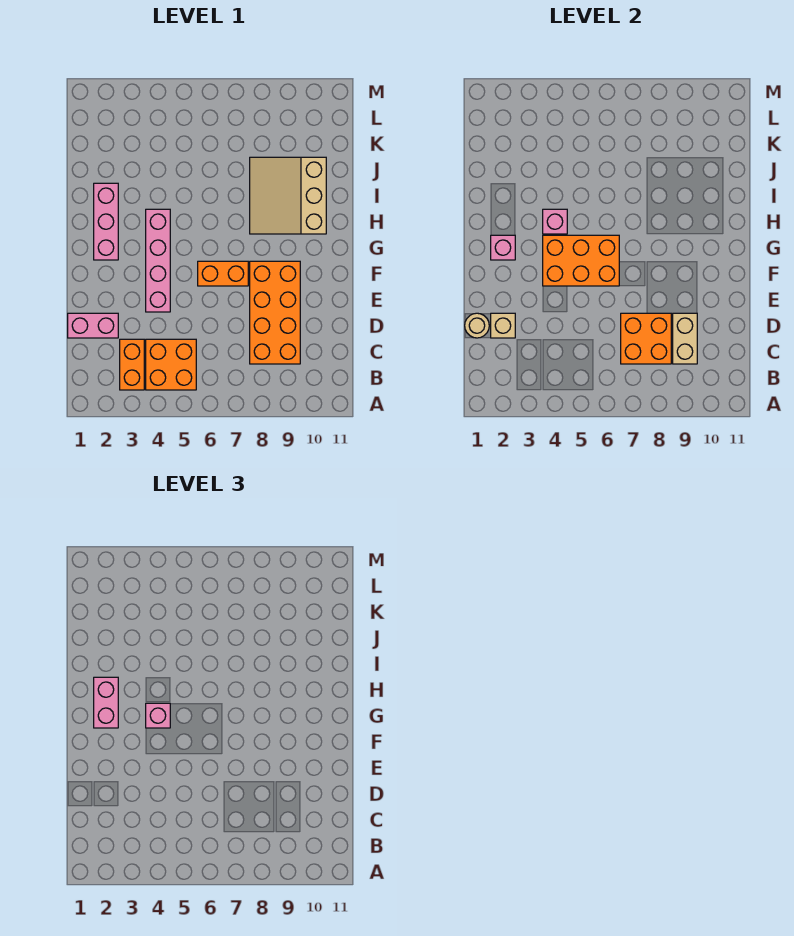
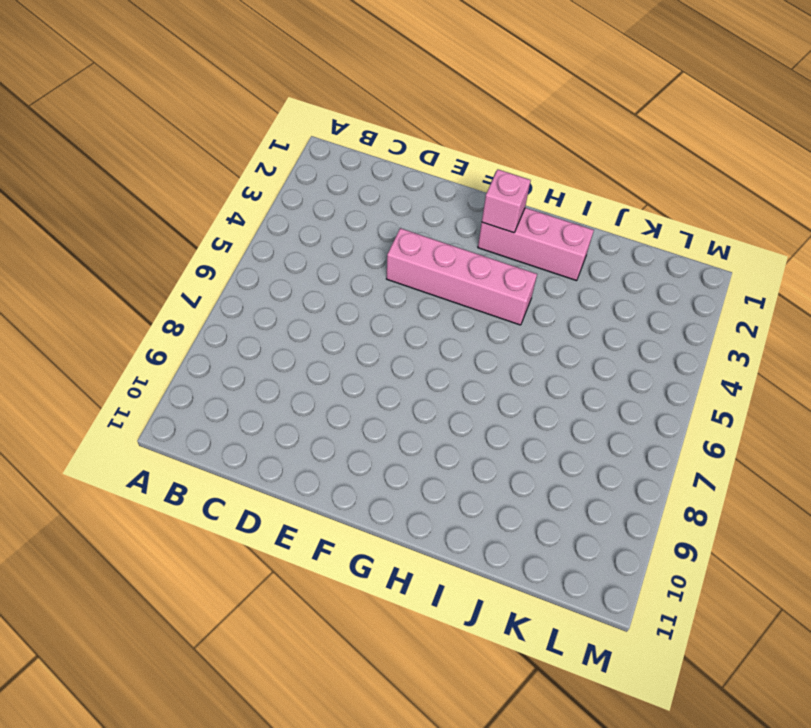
none -> orange 1x2 brick [120,339,144,390]
none -> orange 2x2 brick [146,339,196,390]
none -> orange 2x4 brick [250,261,300,364]

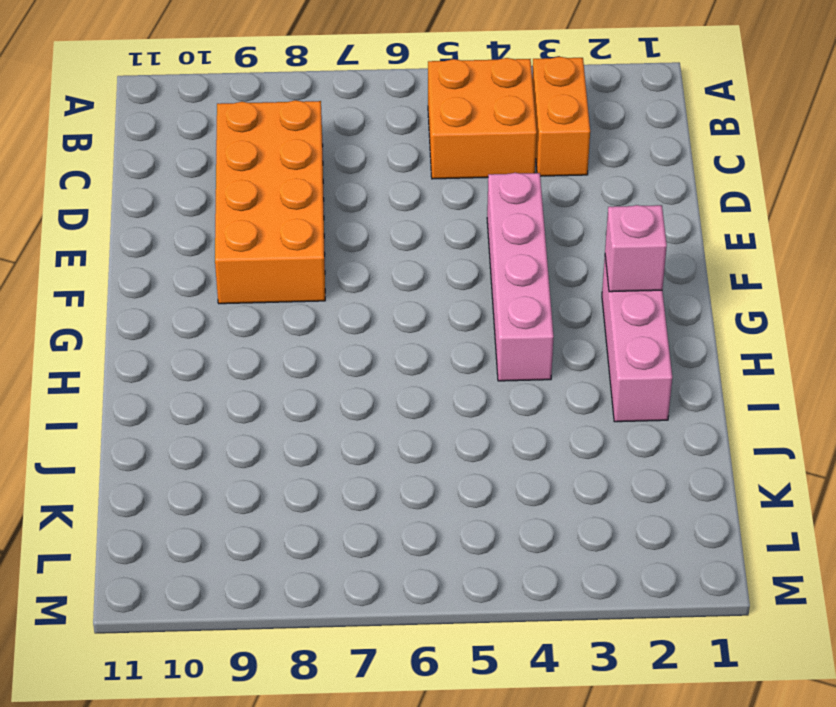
none -> pink 1x2 brick [68,313,118,338]
none -> orange 1x2 brick [198,261,248,286]
none -> tan 3x3 slope [250,157,326,234]

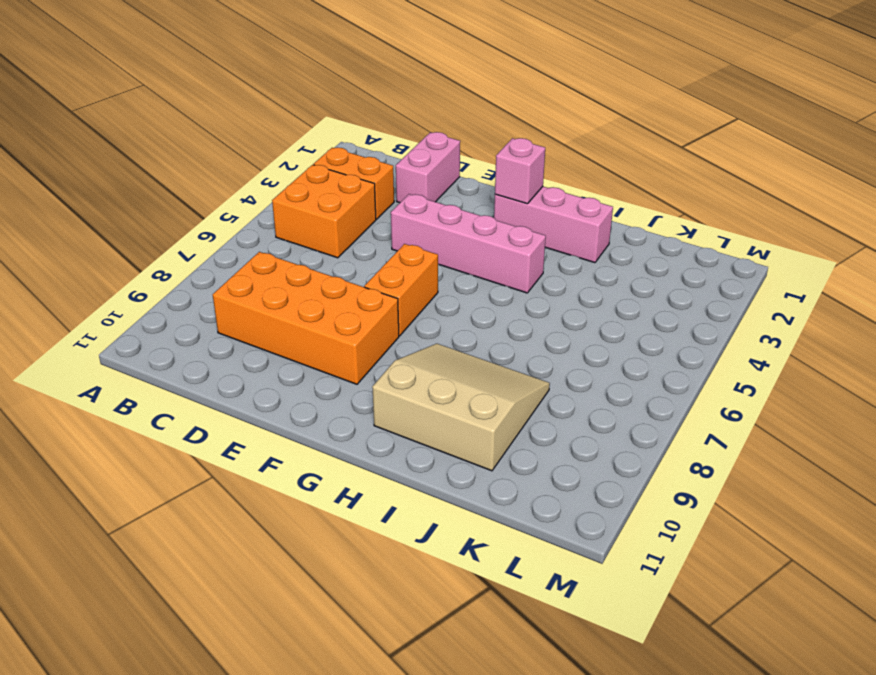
none -> orange 2x2 brick [621,313,671,364]
none -> tan 1x2 brick [673,313,697,364]
none -> tan 1x1 round brick [465,313,489,338]

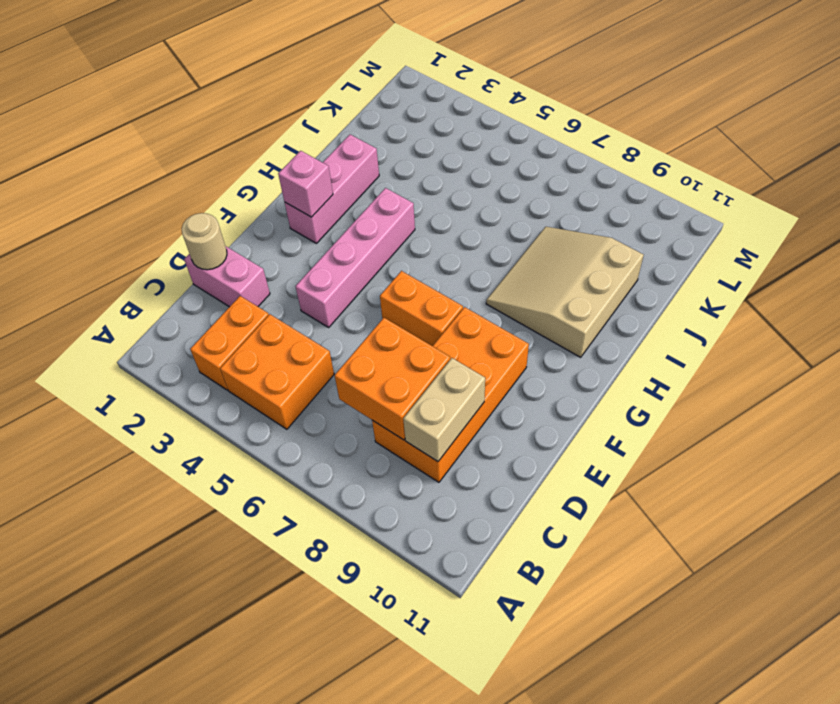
none -> tan 1x1 brick [491,313,515,338]
none -> orange 2x3 brick [543,235,619,286]
none -> pink 1x1 brick [543,209,567,234]

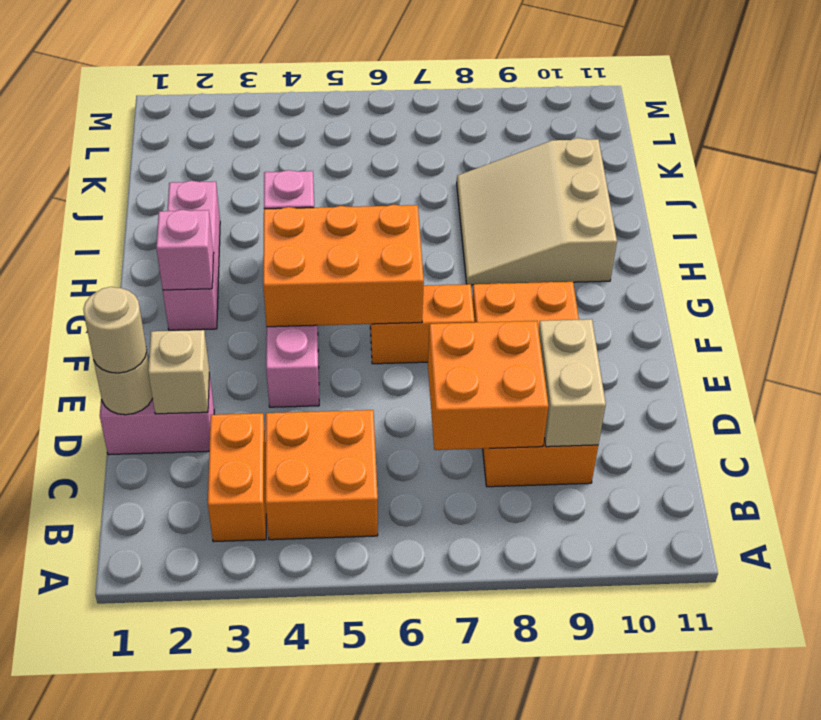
tan 1x1 round brick [83,287,147,373] -> none
none -> pink 1x2 brick [94,677,118,728]
none -> pink 1x1 brick [146,703,170,728]

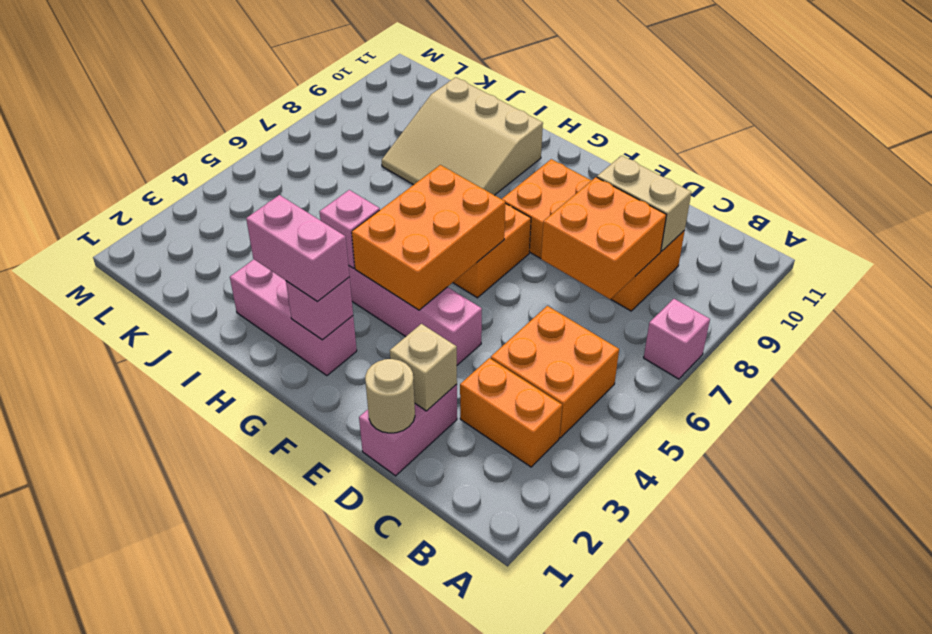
pink 1x1 brick [644,299,710,379] -> pink 1x1 brick moved to [146,703,170,728]

